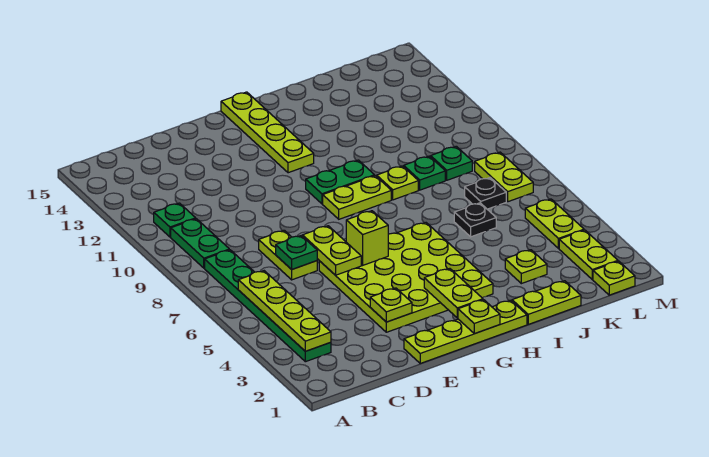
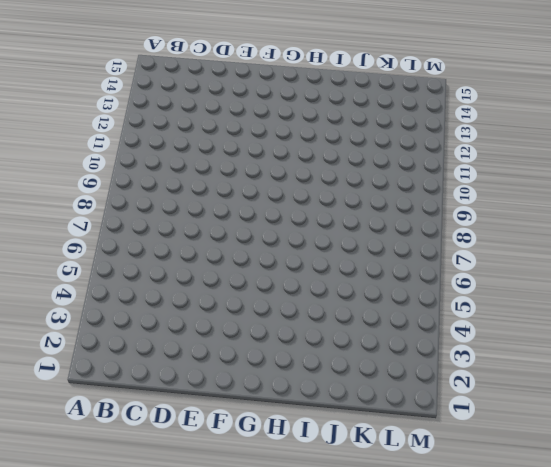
none -> green 1x6 plate [205,250,331,362]
none -> green 1x2 plate [171,219,229,268]
none -> green 1x1 plate [154,203,196,237]

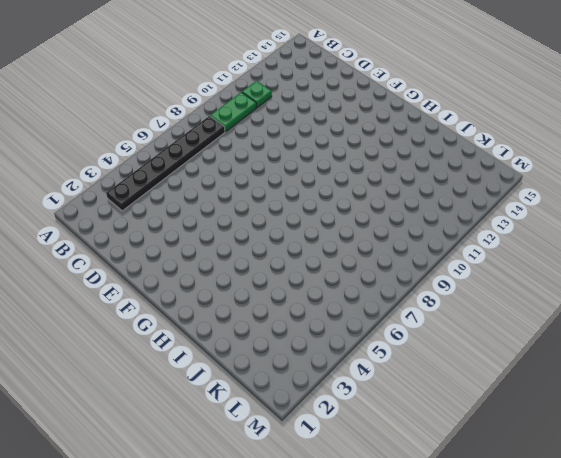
black 1x6 plate [106,116,225,211] -> green 1x6 plate [205,250,331,362]
none -> lime 1x2 plate [259,230,317,280]
none -> lime 1x4 plate [404,300,527,363]
none -> lime 4x4 plate [319,223,493,332]

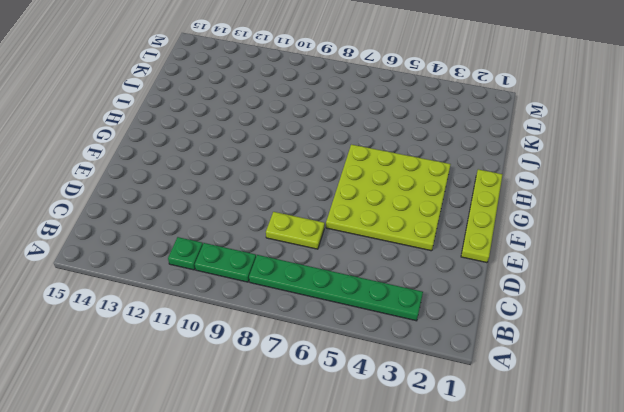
none -> lime 1x2 plate [323,176,391,219]
none -> green 1x2 plate [306,160,375,204]
none -> lime 1x4 plate [221,92,314,173]

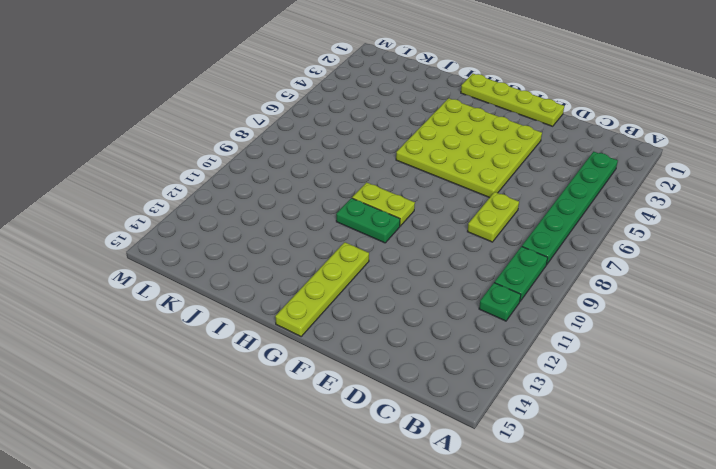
none -> lime 1x2 plate [512,281,581,324]
none -> lime 1x1 plate [377,166,418,200]
none -> lime 1x1 plate [505,250,547,284]

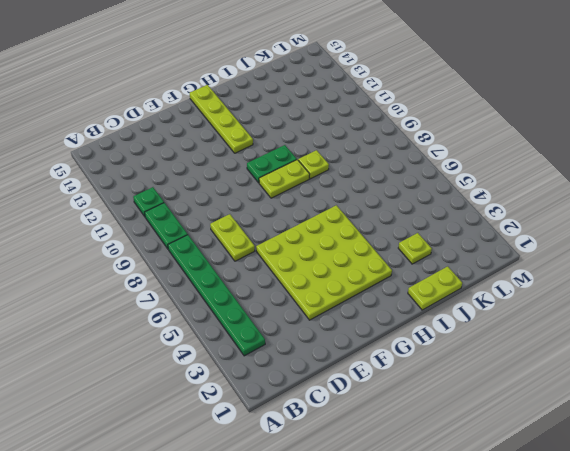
none -> lime 1x4 plate [404,300,527,363]
none -> black 1x1 plate [454,203,496,237]
none -> green 1x1 plate [404,156,445,190]

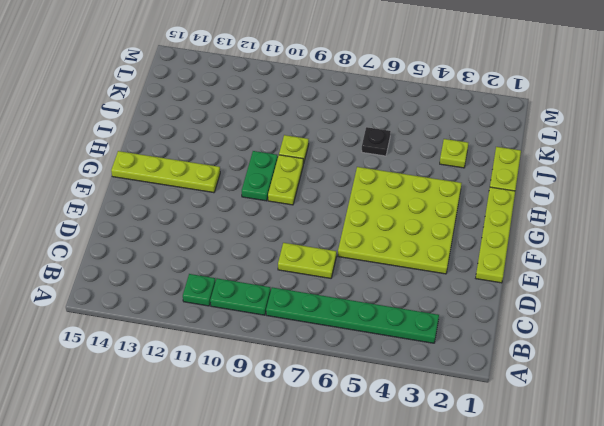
none -> green 1x1 plate [404,156,445,190]
none -> black 1x1 plate [465,178,506,209]
none -> green 1x1 plate [431,146,472,180]

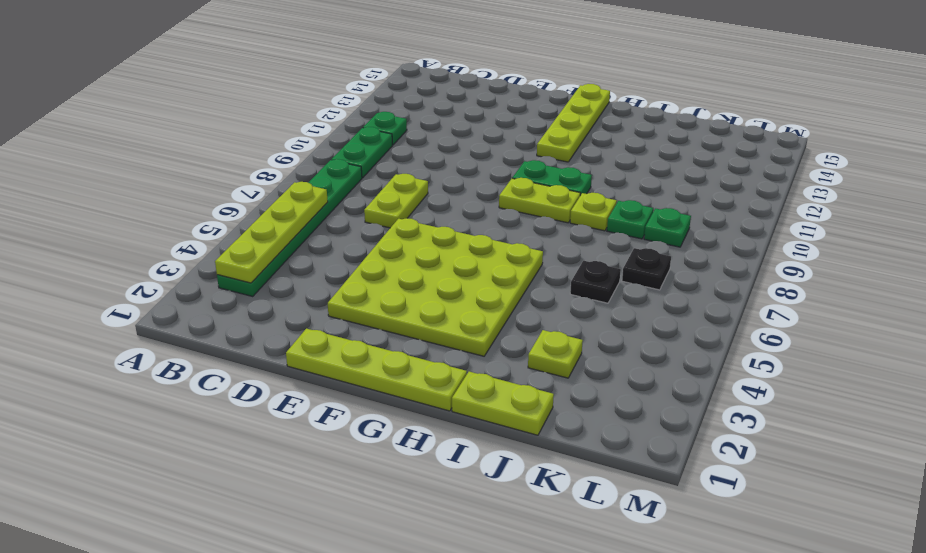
none -> lime 1x1 plate [593,261,635,295]
none -> lime 1x2 plate [559,230,618,280]
none -> lime 1x2 plate [525,199,584,248]

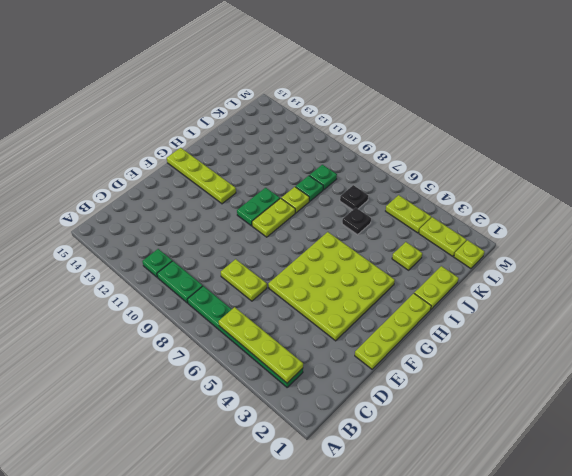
none -> lime 1x2 plate [475,152,533,202]
none -> green 1x1 plate [276,236,317,269]
none -> lime 1x1 plate [370,288,412,322]

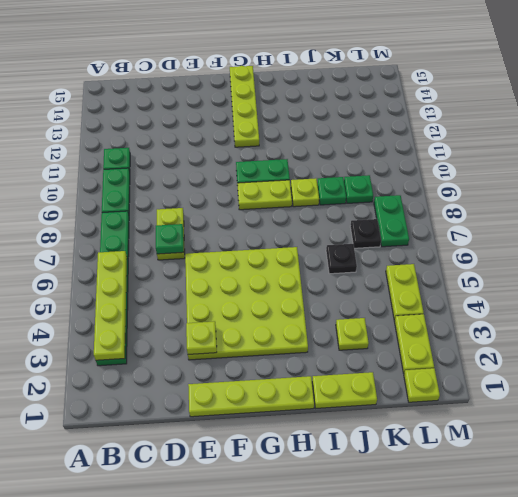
green 1x2 plate [374,195,409,247] -> lime 1x2 plate [475,152,533,202]
none -> lime 1x2 plate [303,226,361,275]
none -> lime 1x1 brick [346,211,388,265]
none -> lime 1x1 plate [458,300,500,334]

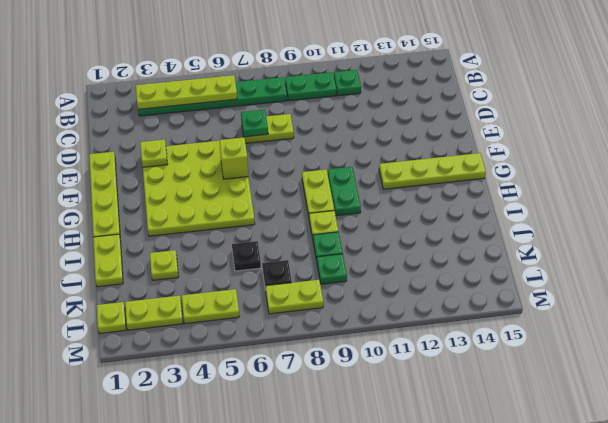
none -> lime 1x2 plate [303,226,361,275]
none -> lime 1x1 plate [458,300,500,334]
none -> lime 1x2 plate [424,269,483,318]

